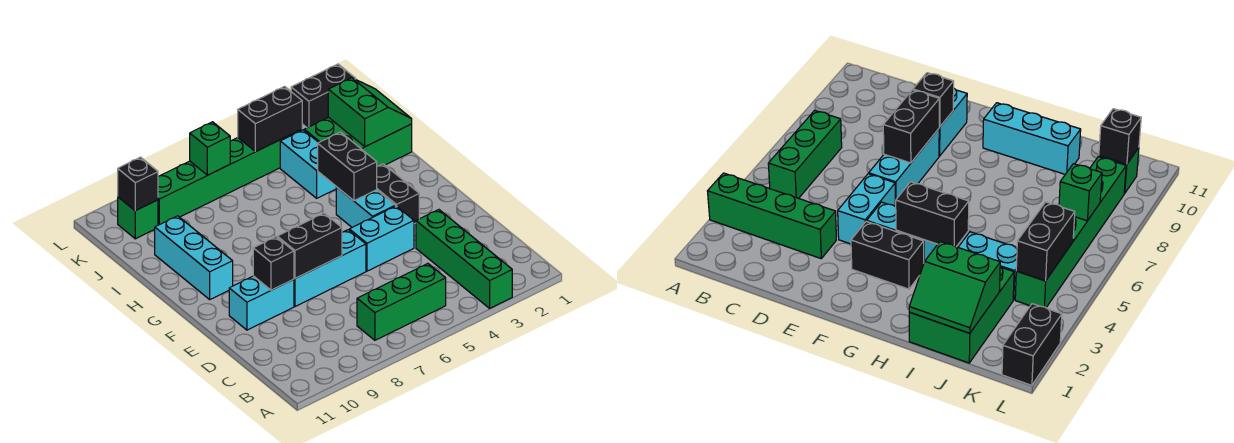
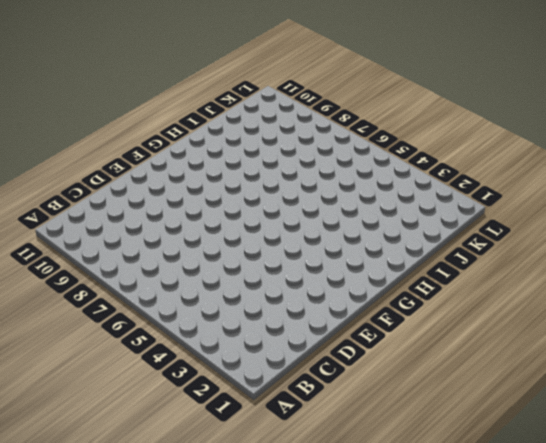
none -> green 1x4 brick [416,210,512,308]
none -> green 1x3 brick [357,264,446,340]
none -> cyan 1x2 brick [349,206,414,271]

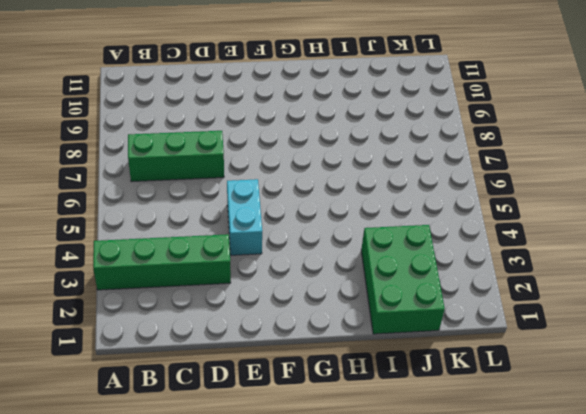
green 1x3 brick [128,131,224,182] -> green 1x3 brick turned to [357,264,446,340]
none -> cyan 1x3 brick [294,230,366,306]
none -> cyan 1x2 brick [229,276,294,330]
none -> black 1x2 brick [377,164,419,224]

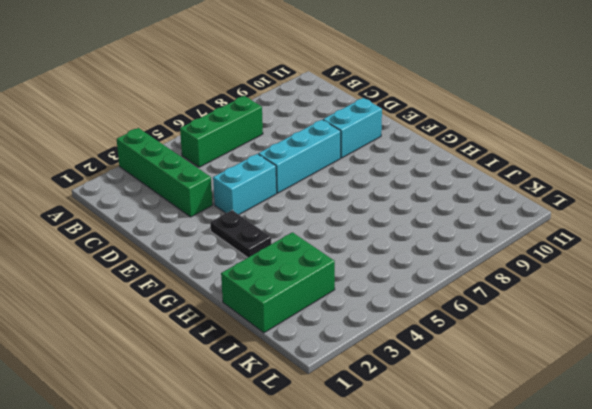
black 1x2 plate [210,210,271,258] -> black 1x2 brick [377,164,419,224]
none -> cyan 1x2 brick [336,187,395,227]
none -> cyan 1x3 brick [155,216,233,299]
none -> cyan 1x2 brick [280,130,336,198]

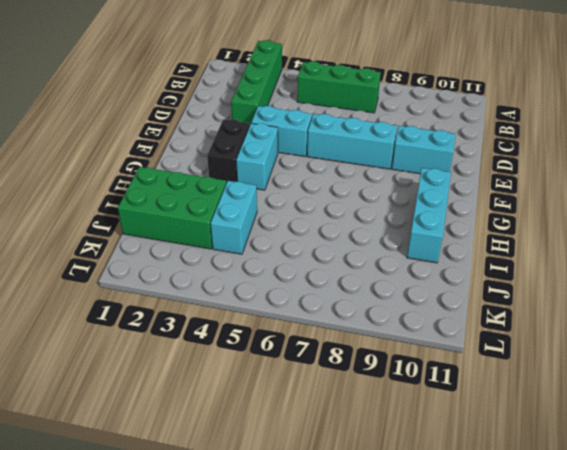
none -> green 1x6 brick [158,129,302,225]
none -> green 1x1 brick [118,197,158,239]
none -> black 1x2 brick [291,64,355,128]

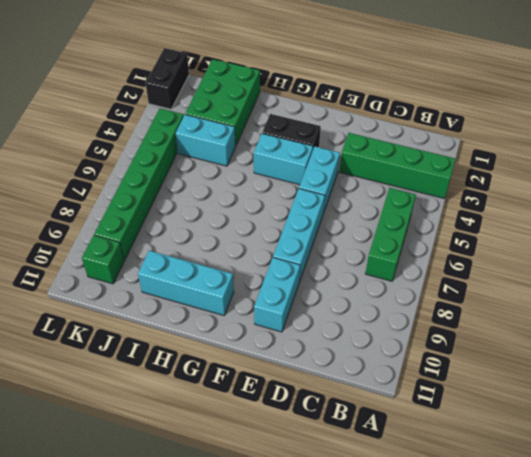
none -> black 1x2 brick [277,213,342,278]
none -> black 1x1 brick [253,237,294,290]
none -> black 1x2 brick [318,132,377,201]

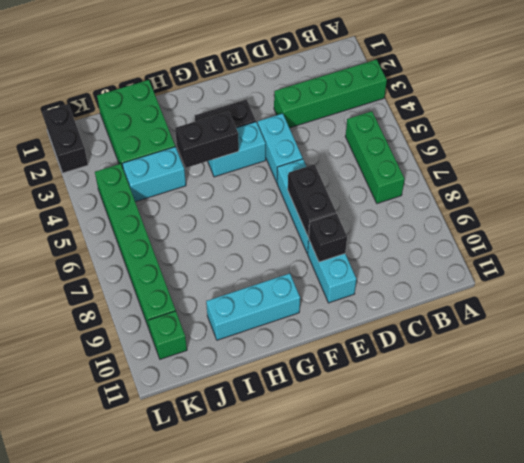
none -> green 2x2 slope [328,78,412,147]
none -> black 1x2 brick [238,86,302,152]
none -> green 1x1 brick [190,122,230,175]

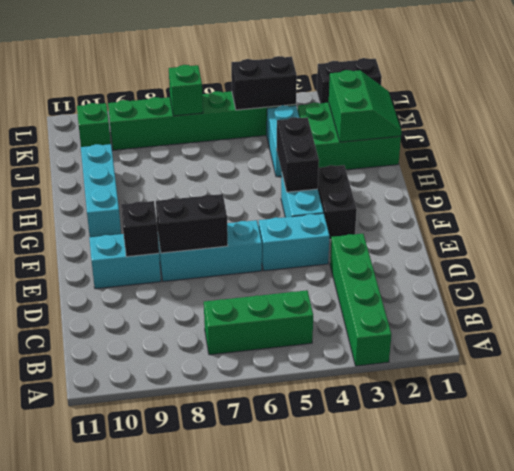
none -> black 1x1 brick [118,157,158,211]

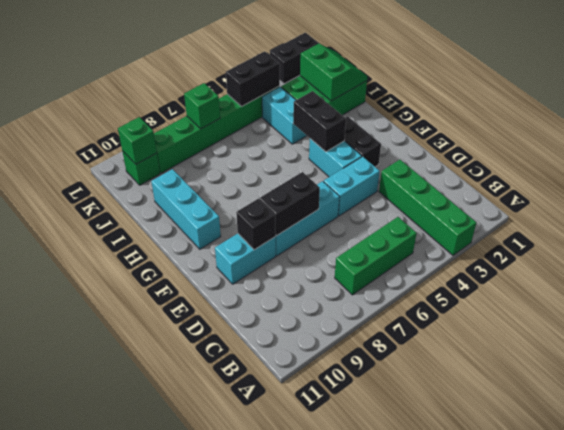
green 1x1 brick [118,117,157,164] -> black 1x1 brick [118,157,158,211]

